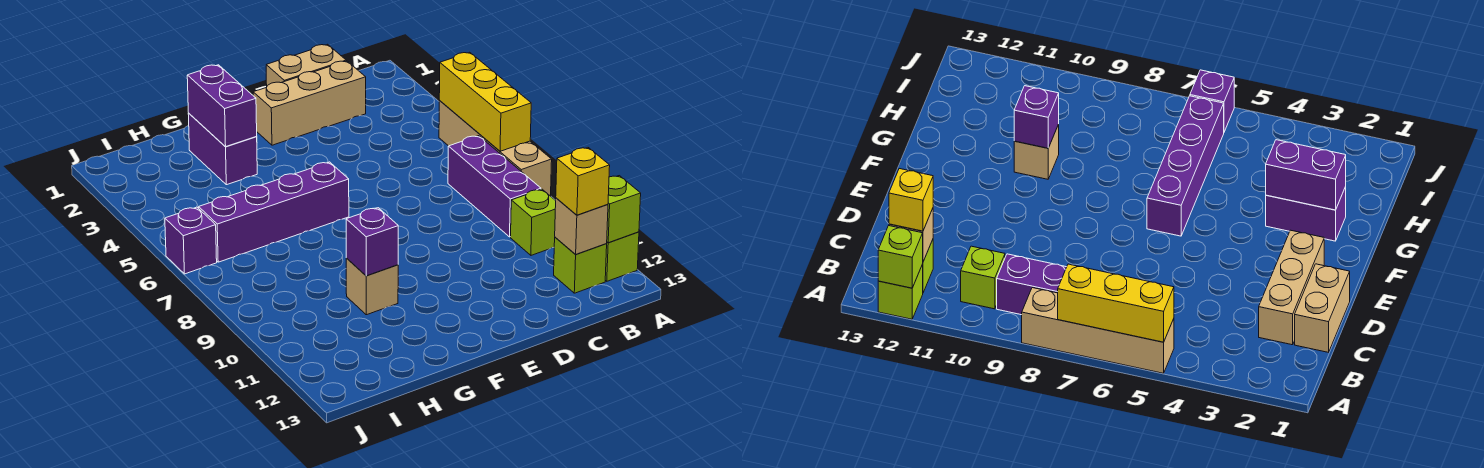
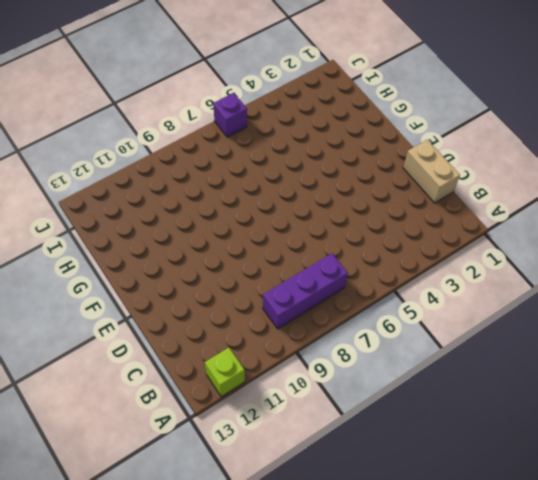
none -> tan 1x4 brick [439,101,552,196]
none -> lime 1x1 brick [511,189,556,255]
none -> lime 1x1 brick [554,237,607,293]

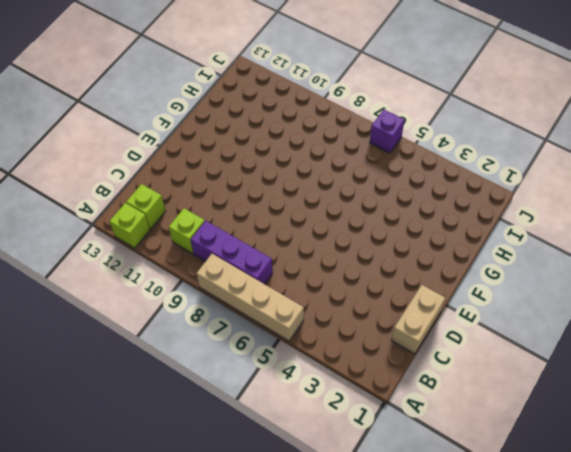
none -> tan 1x3 brick [253,61,366,145]
none -> purple 1x4 brick [199,162,349,262]
none -> purple 1x2 brick [188,113,257,185]

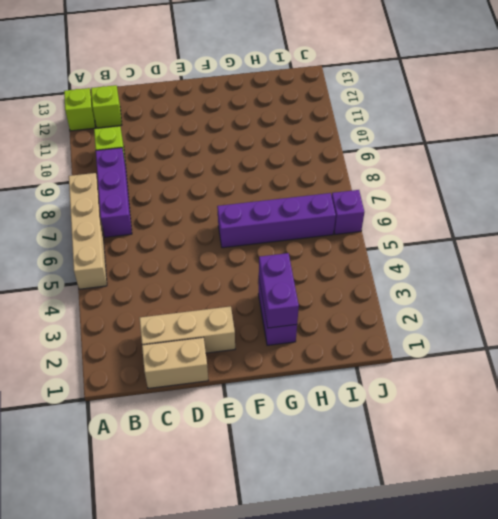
none -> tan 1x1 brick [346,258,398,315]
none -> yellow 1x3 brick [439,52,531,151]
none -> lime 1x1 brick [607,176,641,243]

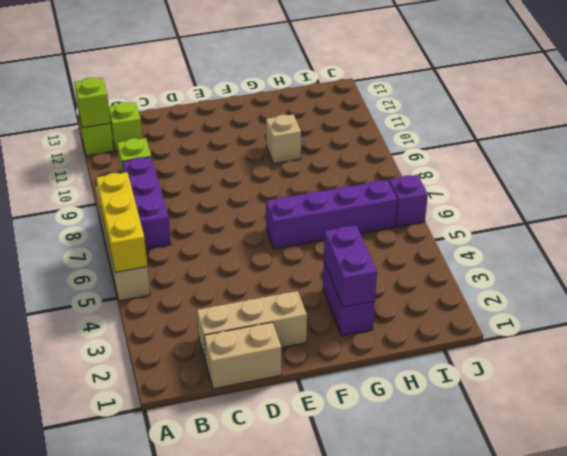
none -> tan 1x1 brick [555,198,608,254]
none -> purple 1x1 brick [346,208,398,276]
none -> yellow 1x1 brick [556,148,610,215]

